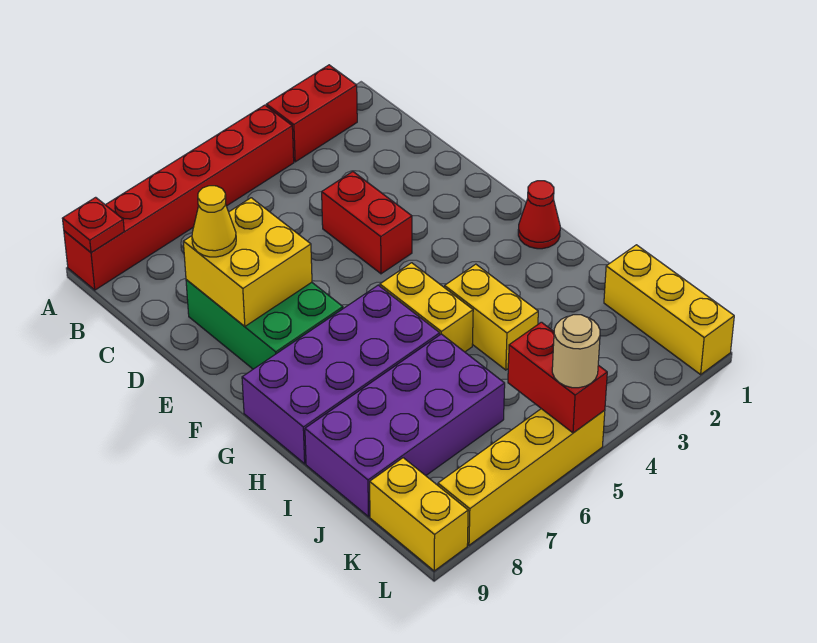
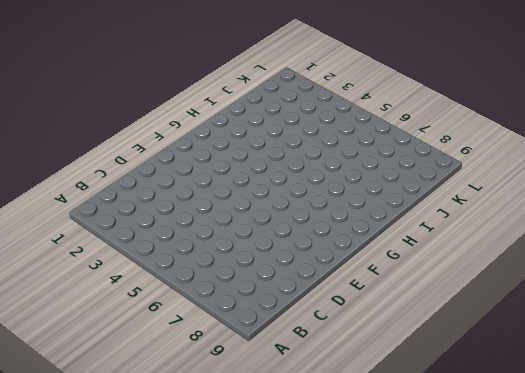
none -> red 1x2 brick [266,65,357,162]
none -> red 1x6 brick [64,105,294,290]
none -> red 1x2 brick [322,172,412,274]

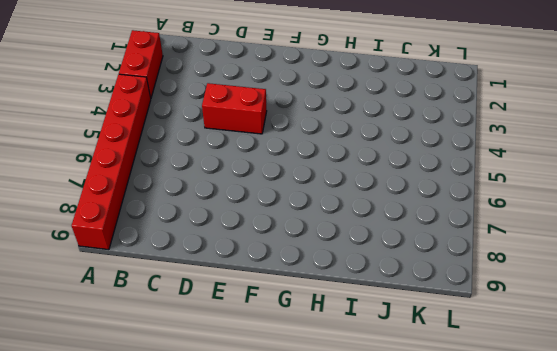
none -> green 2x3 brick [186,280,343,369]
none -> red 1x1 cone [518,181,560,249]
none -> yellow 1x2 brick [380,263,473,352]

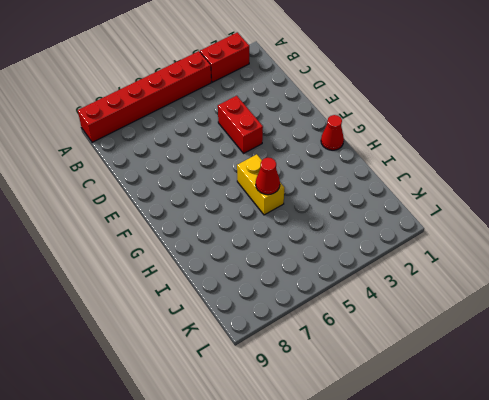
red 1x1 cone [256,158,280,195] -> none
none -> green 2x3 brick [186,280,343,369]
none -> purple 2x4 brick [242,285,440,464]
none -> yellow 1x2 brick [445,264,538,370]

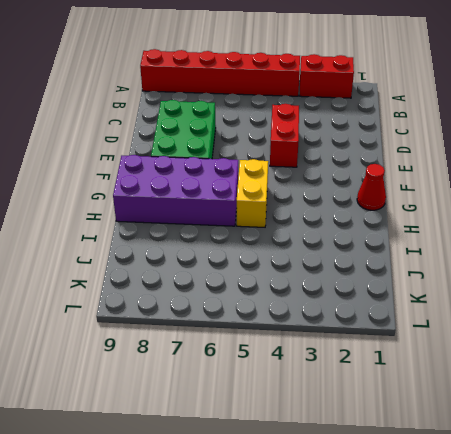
none -> yellow 1x2 brick [445,264,538,370]
none -> purple 2x4 brick [305,334,505,517]
none -> yellow 1x3 brick [604,245,734,374]

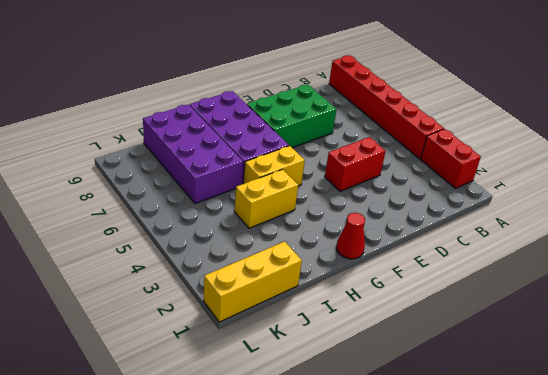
none -> yellow 1x2 brick [370,458,468,571]
none -> yellow 1x4 brick [438,409,605,545]
none -> red 1x1 plate [62,197,124,252]

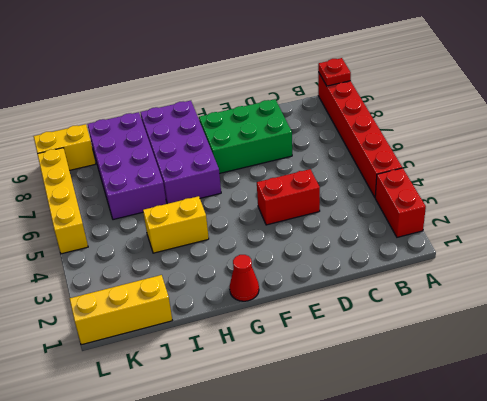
none -> yellow 1x2 brick [380,263,473,352]
none -> yellow 2x2 brick [183,198,312,326]
none -> red 1x2 brick [508,322,607,433]

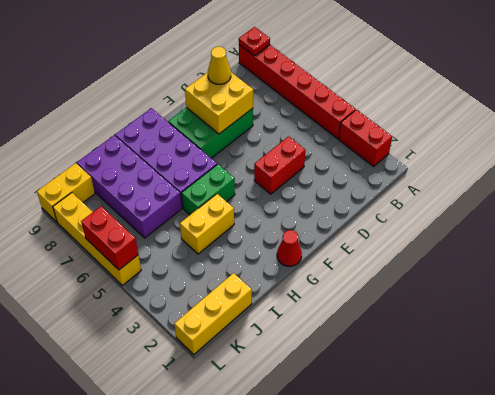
green 1x2 brick [182,164,235,215] -> yellow 1x2 brick [380,263,473,352]
red 1x2 brick [81,206,138,270] -> red 1x2 brick turned to [508,322,607,433]
none -> tan 1x1 round brick [552,315,600,388]

